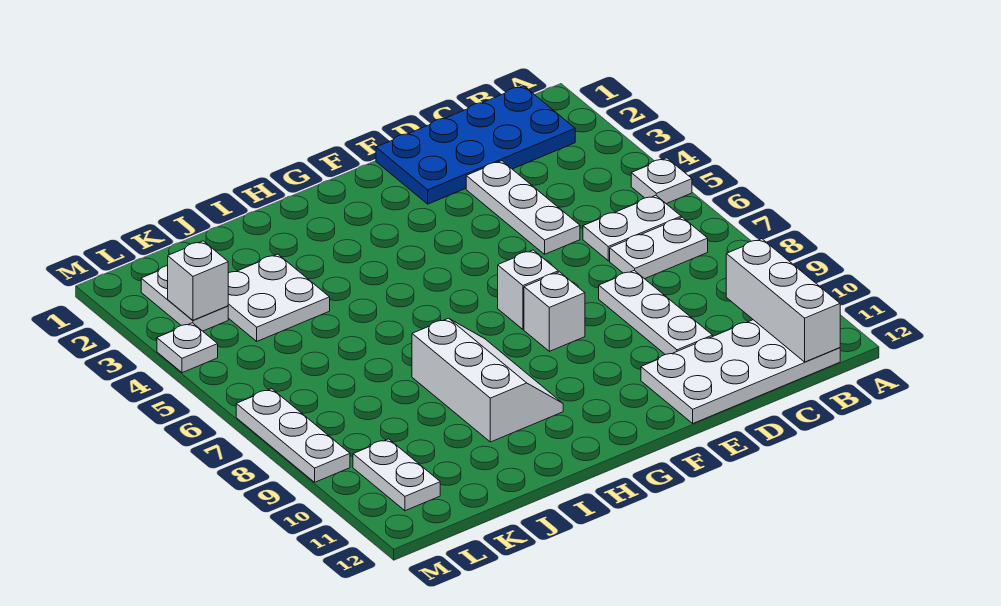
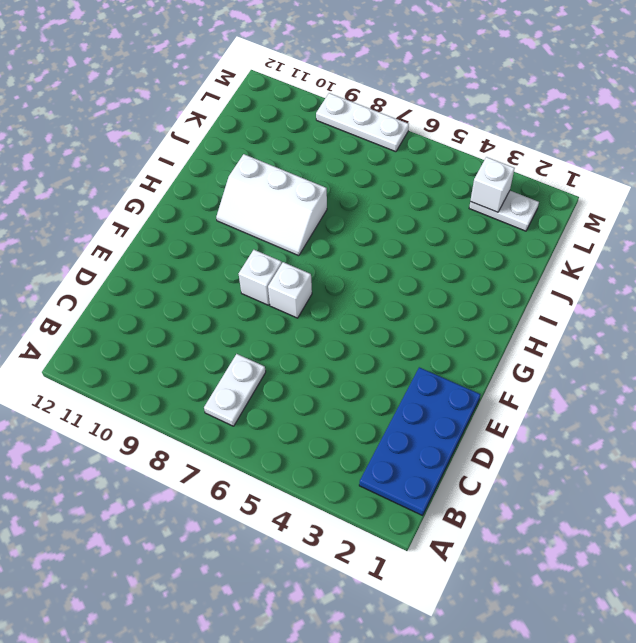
none -> white 1x1 plate [631,158,692,204]
none -> white 1x2 plate [583,195,681,261]
none -> white 2x4 plate [641,320,840,423]

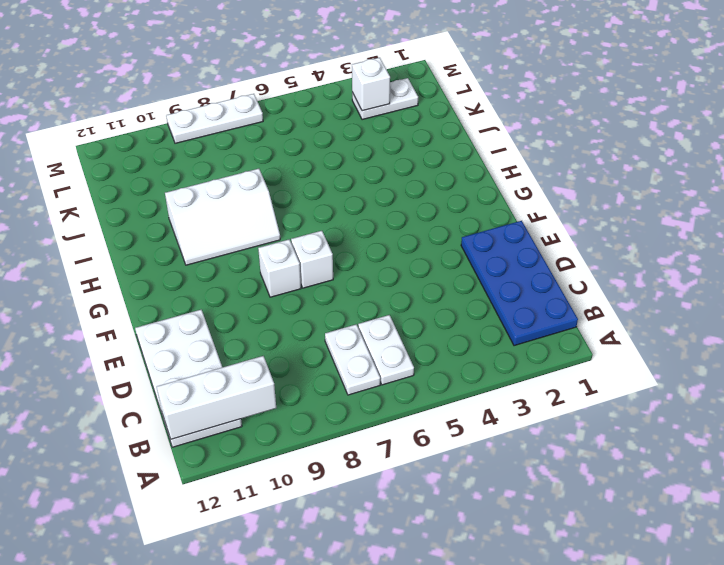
none -> white 1x1 plate [631,158,692,204]
none -> white 1x3 plate [466,161,580,254]
none -> white 1x3 plate [599,270,713,354]

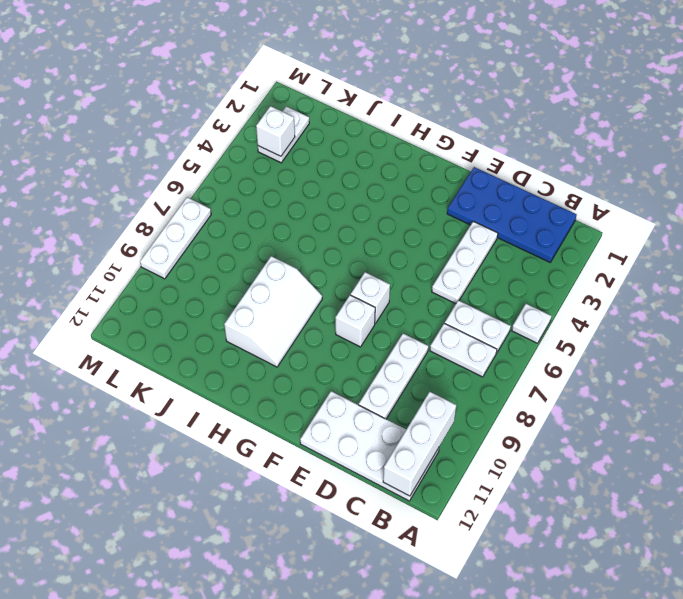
none -> white 2x2 plate [228,254,330,341]
none -> white 1x2 plate [353,439,440,511]
none -> white 1x1 plate [157,323,218,373]

